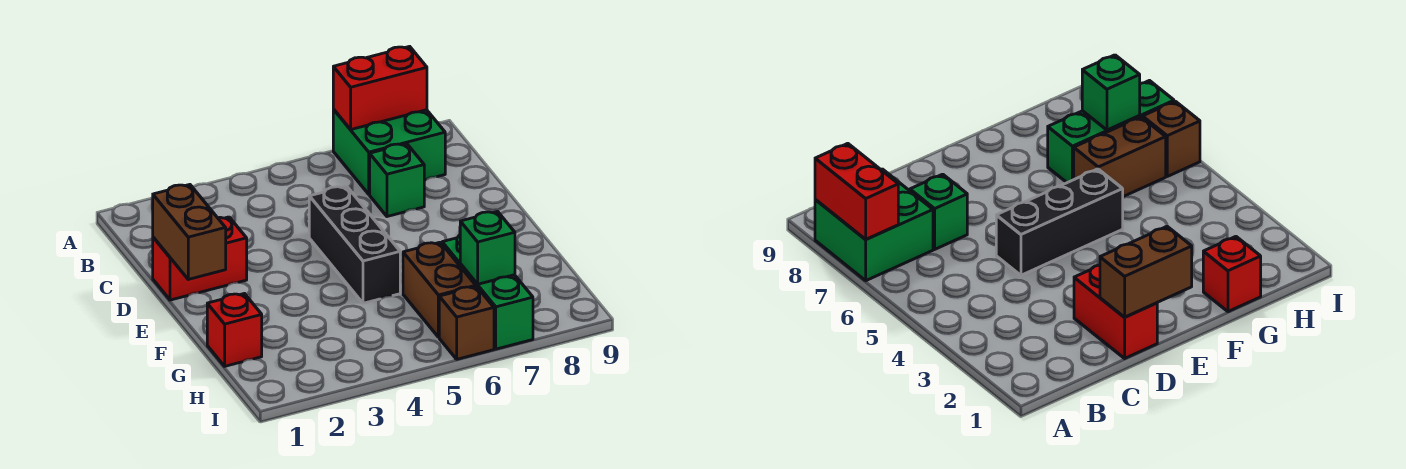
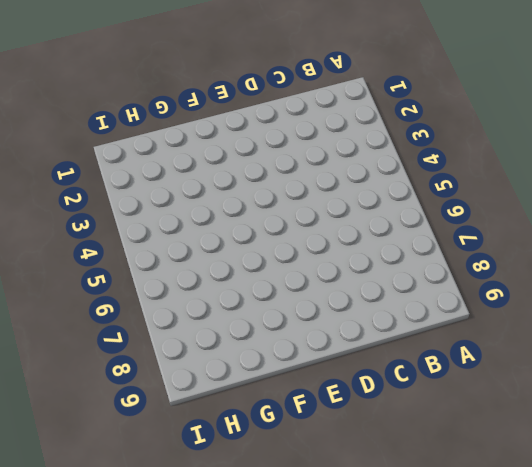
none -> green 2x2 brick [333,109,445,194]
none -> green 1x1 brick [370,144,424,217]

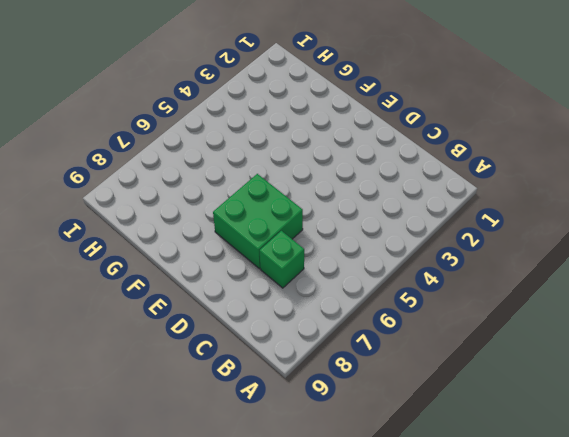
green 2x2 brick [213,174,303,269] -> green 2x2 brick moved to [333,109,445,194]
none -> red 1x2 brick [153,217,247,300]
none -> black 1x3 brick [309,186,400,303]

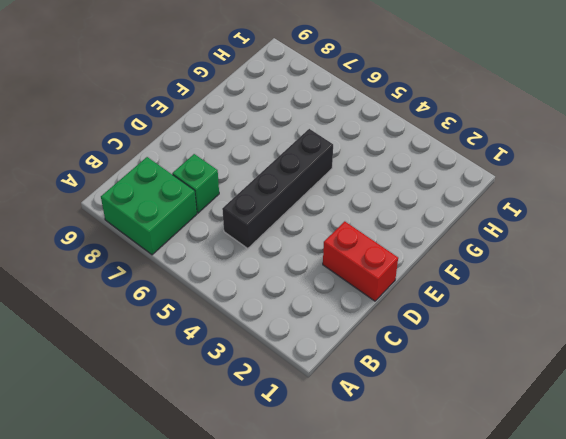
black 1x4 brick [222,129,333,248] -> black 1x3 brick [309,186,400,303]
none -> red 1x1 brick [207,294,262,366]
none -> brown 1x2 brick [403,242,476,337]

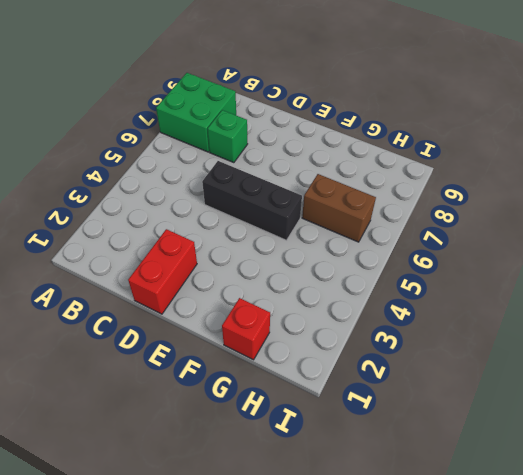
none -> green 1x3 brick [442,235,533,349]
none -> brown 1x1 brick [439,287,494,359]

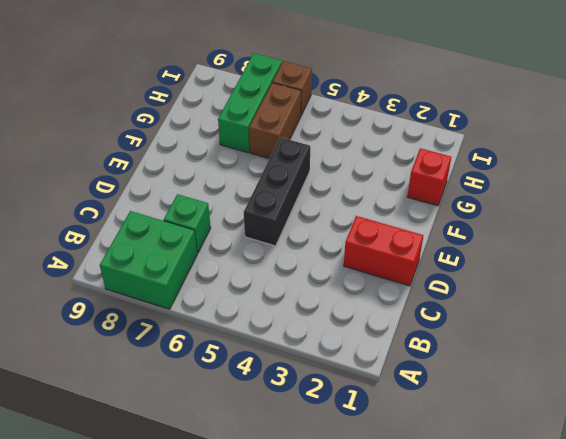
none -> red 1x2 brick [333,46,427,130]
none -> brown 1x2 brick [153,185,226,279]

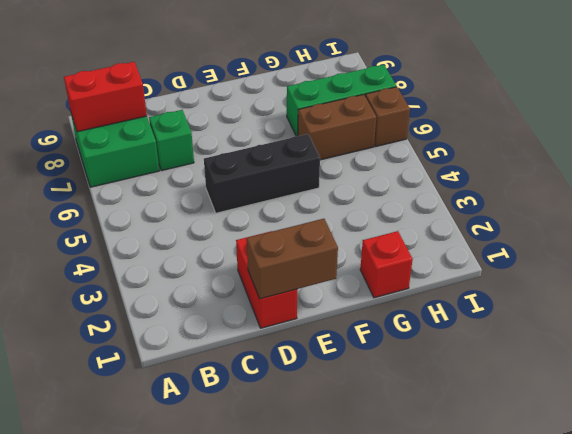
red 1x2 brick [64,62,147,132] -> red 1x2 brick turned to [333,46,427,130]
none -> green 1x1 brick [460,211,515,284]

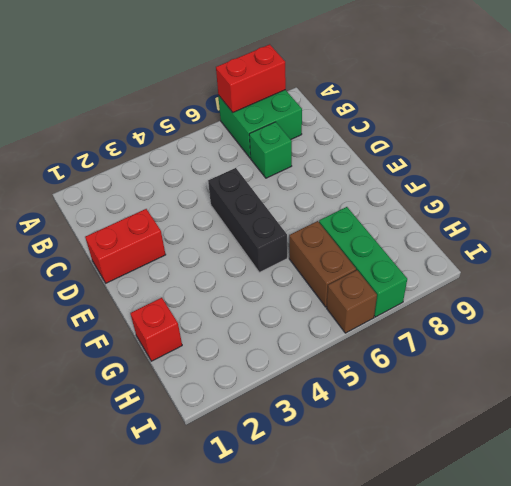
none -> brown 1x2 brick [153,185,226,279]
none -> green 1x1 brick [460,211,515,284]

